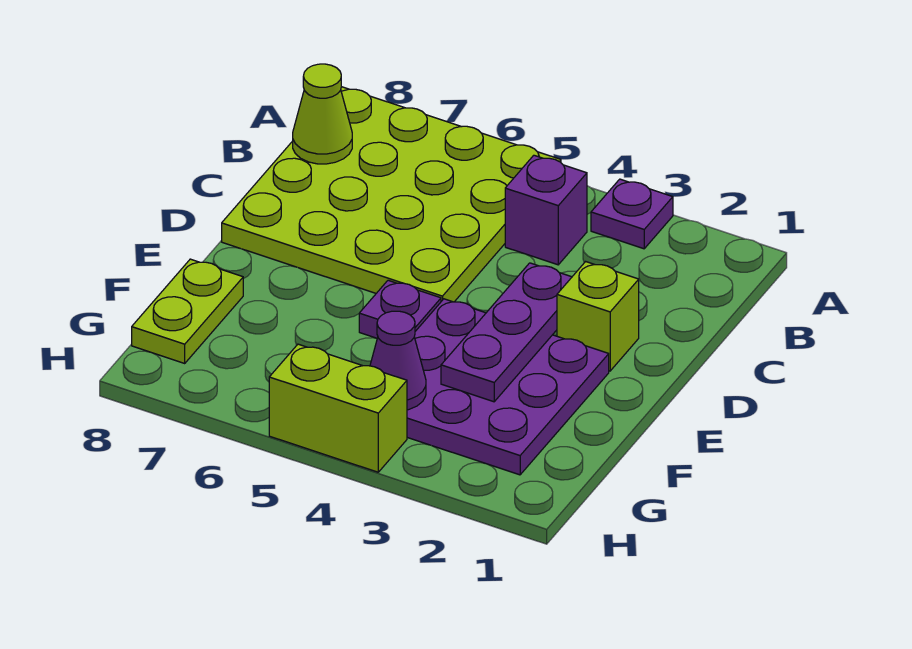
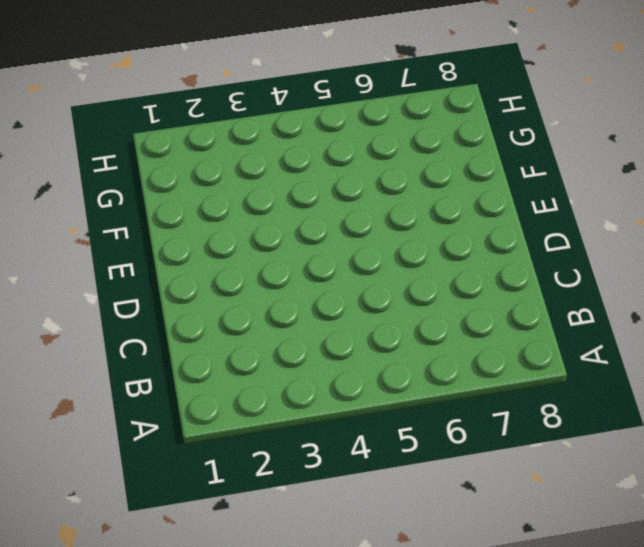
none -> purple 1x1 plate [591,179,673,249]
none -> lime 4x4 plate [222,87,561,302]

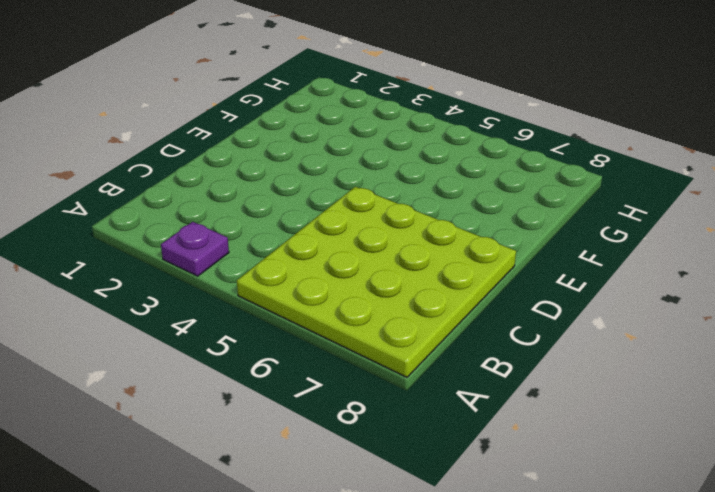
none -> purple 1x1 brick [505,155,587,265]
none -> lime 1x1 brick [557,262,639,371]

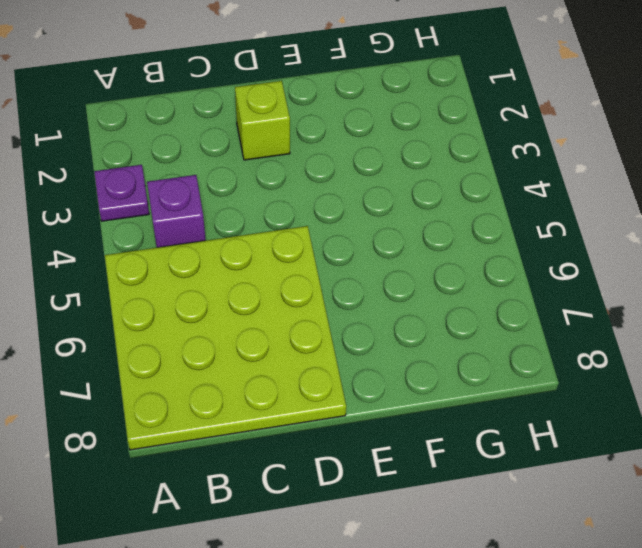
none -> purple 3x3 plate [407,299,609,475]
none -> purple 1x1 plate [359,280,441,338]

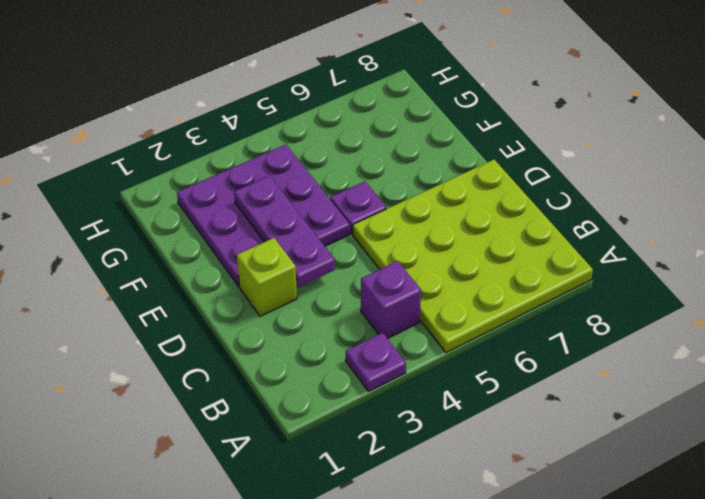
none -> lime 1x2 plate [132,259,243,363]
none -> lime 1x2 brick [269,344,407,472]

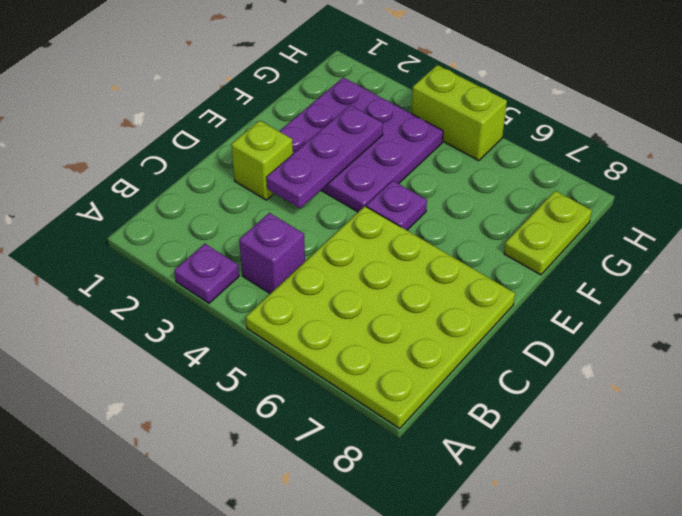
none -> lime 1x1 cone [293,64,352,164]
none -> purple 1x1 cone [370,311,426,410]

